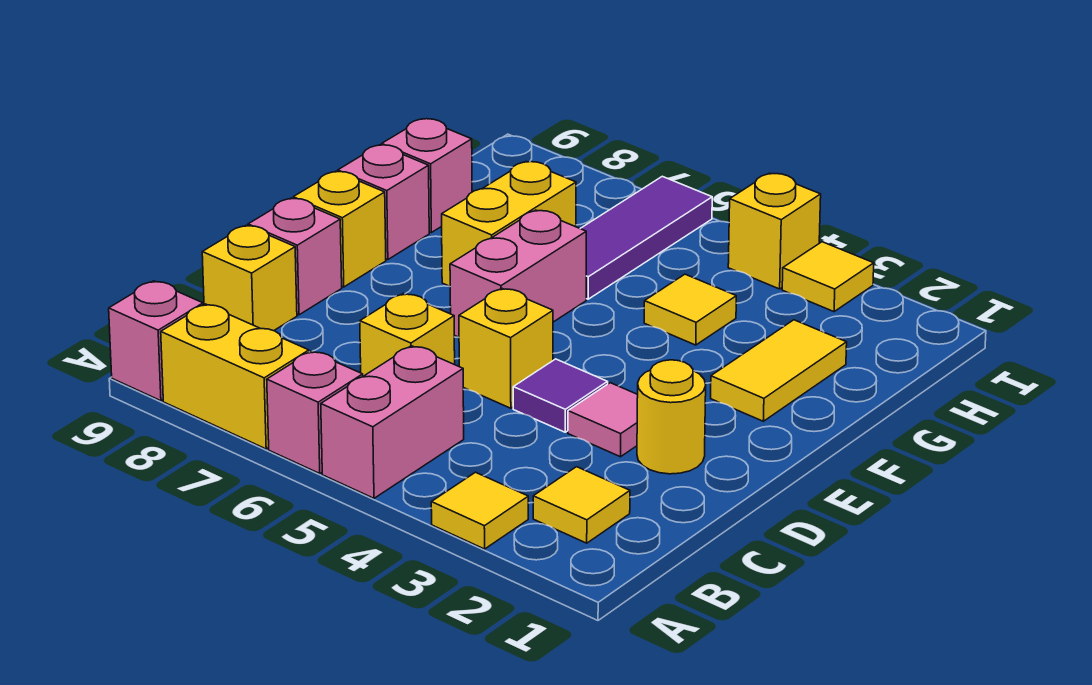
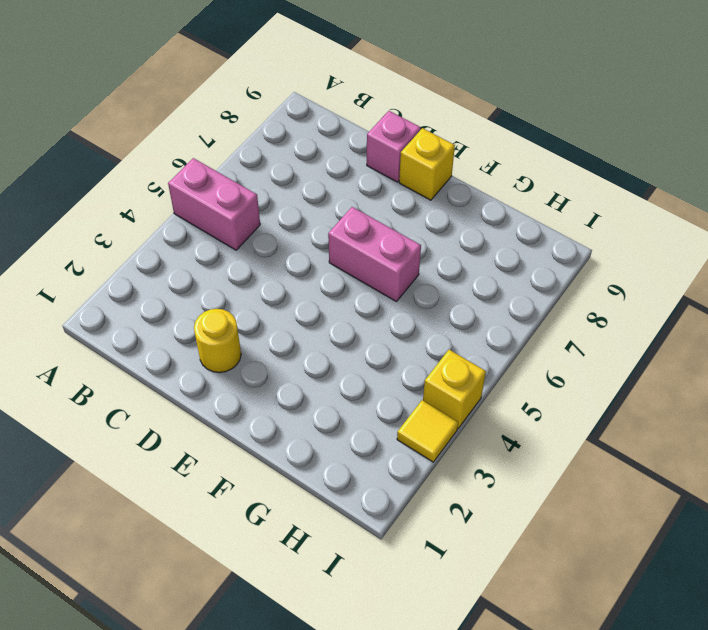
none -> yellow 1x1 tile [431,472,528,549]
none -> pink 1x1 brick [267,351,363,473]
none -> yellow 1x2 brick [161,304,309,449]

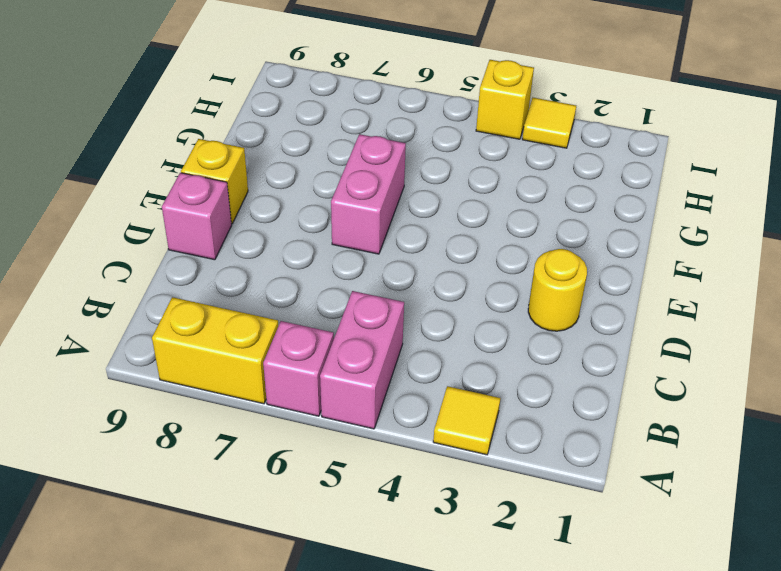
none -> pink 1x1 brick [109,281,203,401]
none -> yellow 1x1 tile [533,467,630,543]
none -> yellow 1x1 brick [360,294,455,376]

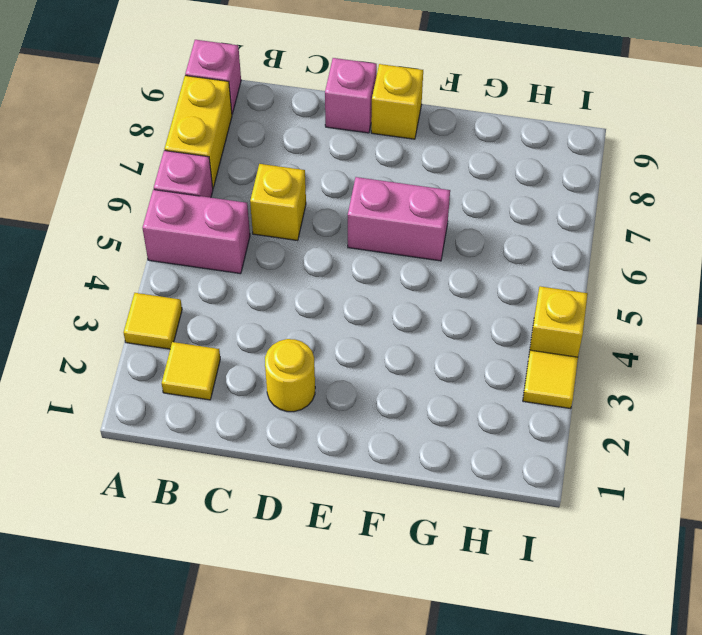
none -> yellow 1x1 brick [202,226,297,331]
none -> pink 1x1 tile [568,383,638,457]
none -> purple 1x1 tile [513,359,608,432]

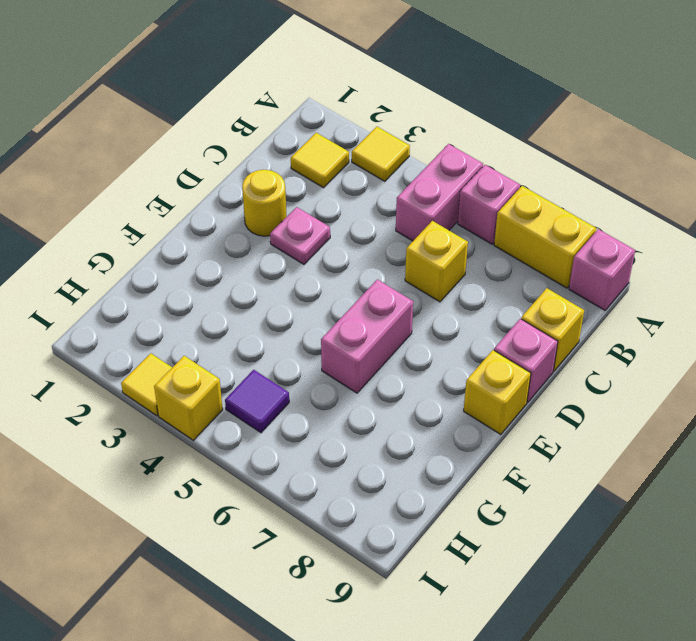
pink 1x1 plate [270,207,330,264] -> pink 1x1 tile [568,383,638,457]
purple 1x1 tile [225,370,289,433] -> purple 1x1 tile moved to [513,359,608,432]
none -> yellow 1x1 brick [459,288,553,408]
none -> yellow 1x2 tile [711,320,847,421]
none -> yellow 1x2 brick [442,162,576,286]

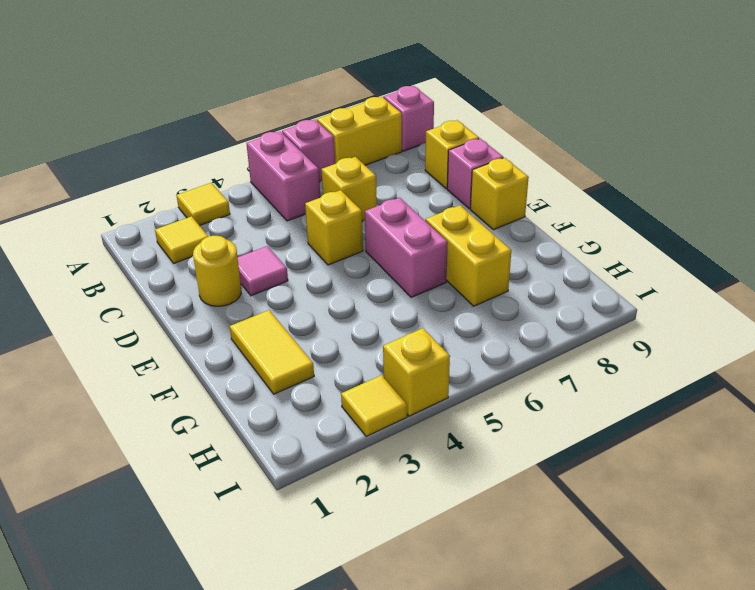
none -> purple 1x1 tile [513,359,608,432]
none -> pink 1x1 brick [338,145,429,260]
none -> yellow 1x1 tile [644,274,736,345]

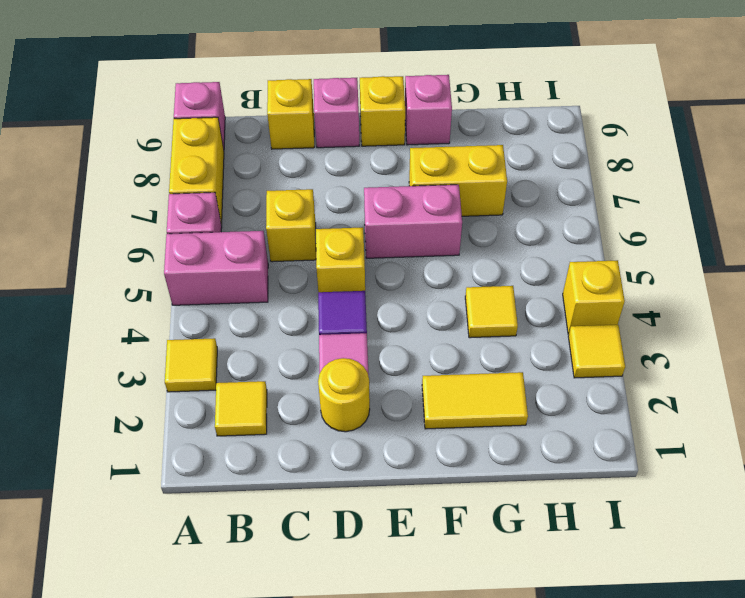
none -> purple 1x3 tile [580,176,712,299]
none -> pink 1x1 brick [382,119,472,232]

